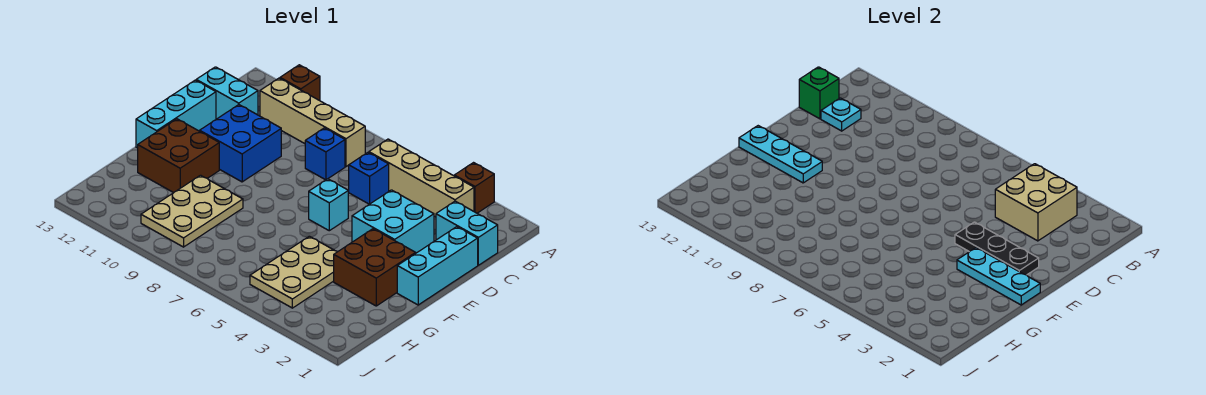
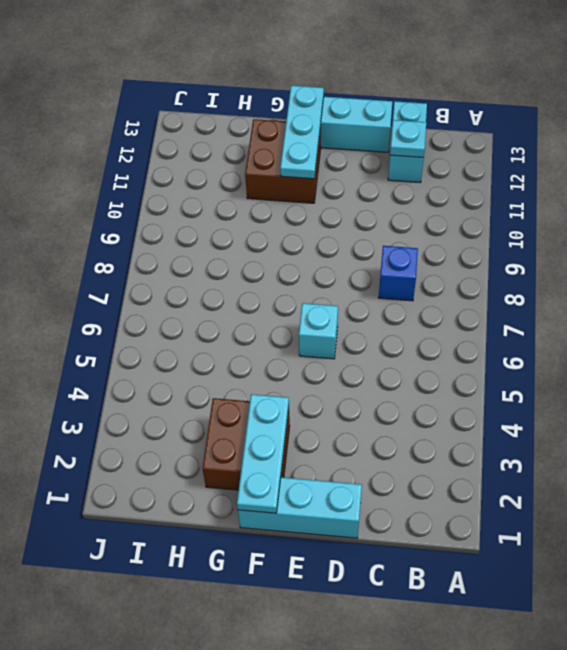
none -> brown 1x1 brick [454,163,494,213]
none -> brown 1x1 brick [280,65,320,101]
none -> tan 1x4 brick [369,139,474,217]

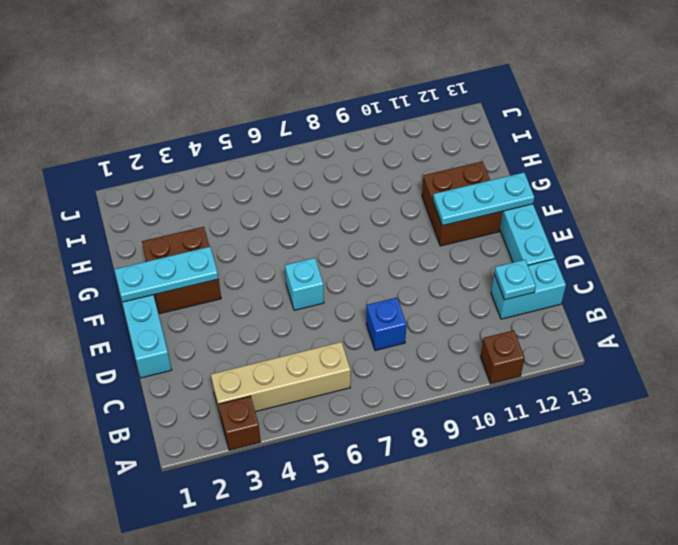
none -> tan 1x4 brick [260,78,365,167]
none -> cyan 1x2 brick [436,201,498,265]
none -> blue 1x1 brick [349,153,389,204]

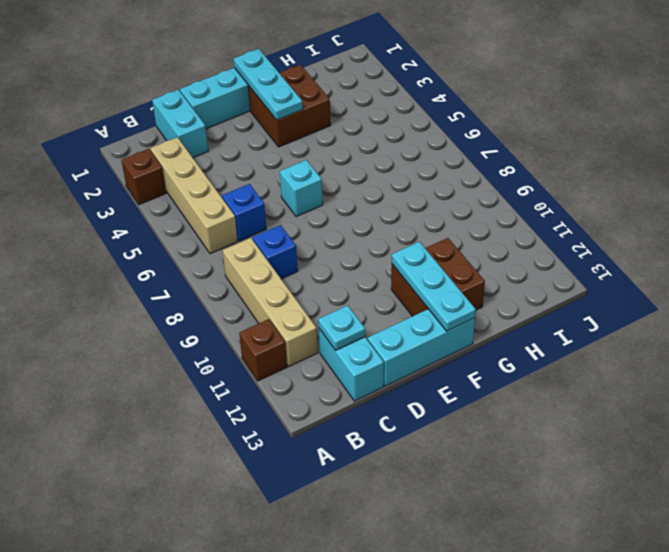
none -> cyan 2x2 brick [352,190,434,253]
none -> blue 2x2 brick [200,105,281,182]
none -> tan 2x3 plate [250,236,338,308]

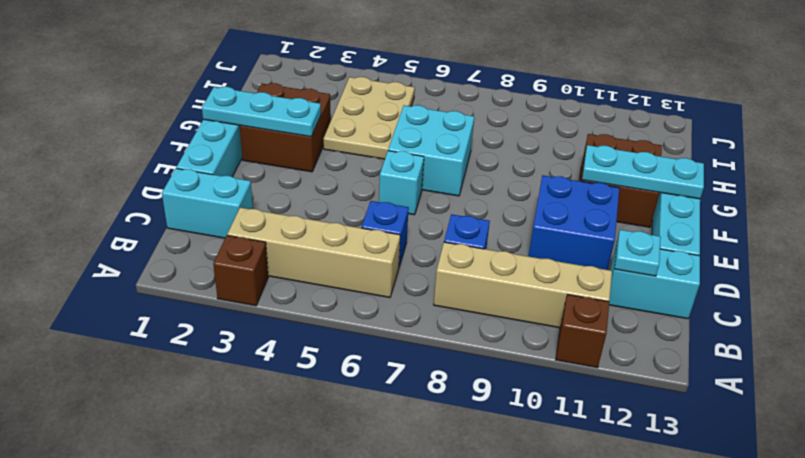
cyan 2x2 brick [388,105,474,196] -> cyan 2x2 brick moved to [352,190,434,253]
none -> tan 2x3 plate [141,175,243,247]
none -> tan 2x2 brick [995,164,1077,241]
none -> green 1x1 brick [799,67,839,119]

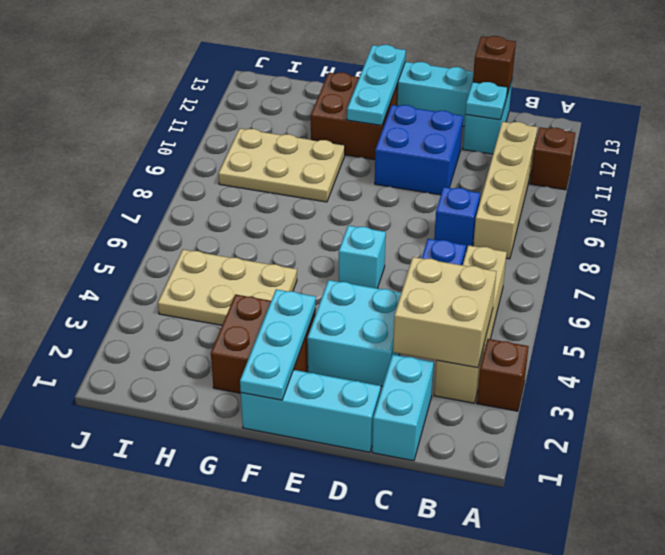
brown 1x1 brick [473,36,516,95] -> green 1x1 brick [799,67,839,119]
none -> black 1x3 plate [955,222,1039,275]

